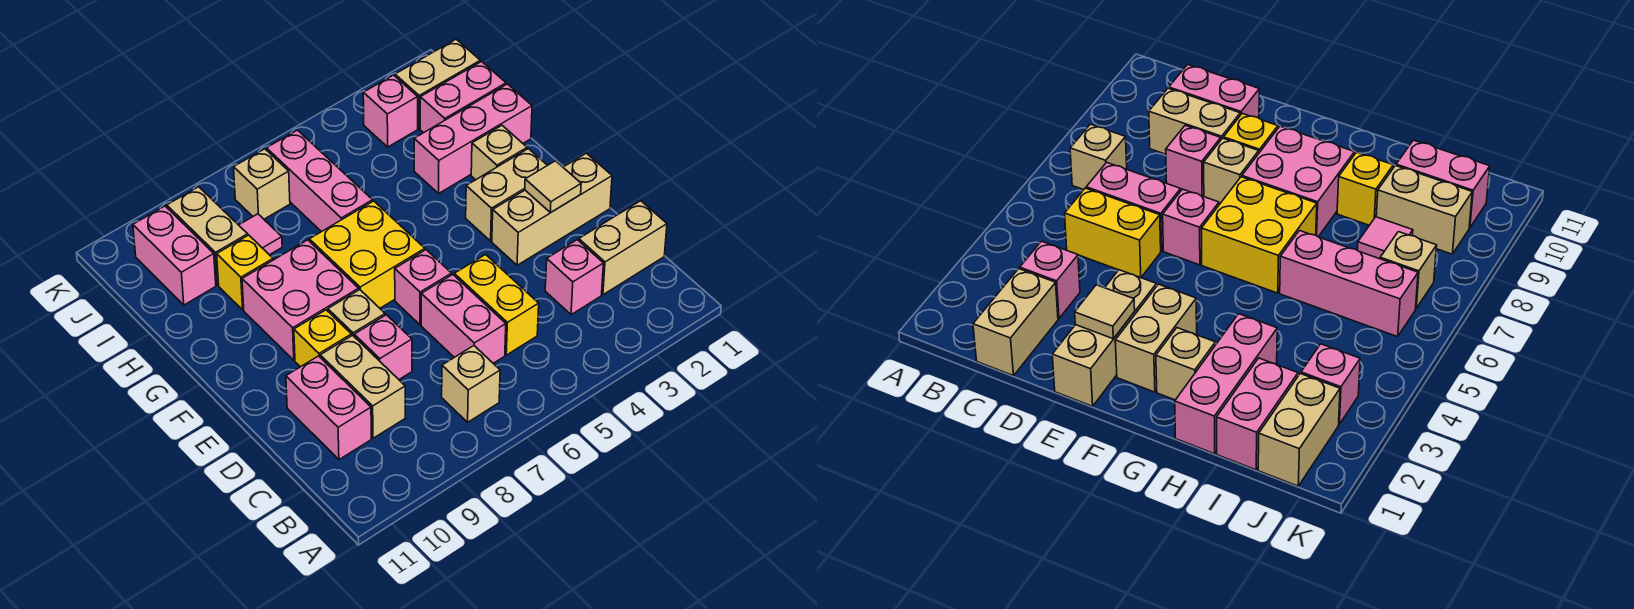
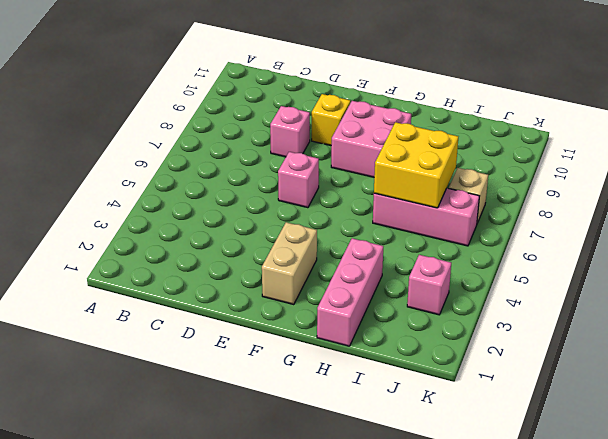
yellow 2x2 brick [374,122,458,208] -> yellow 2x2 brick moved to [309,201,425,308]
none -> tan 1x1 brick [442,346,500,422]
none -> tan 1x2 brick [579,201,667,295]
none -> pink 1x1 brick [545,240,603,315]

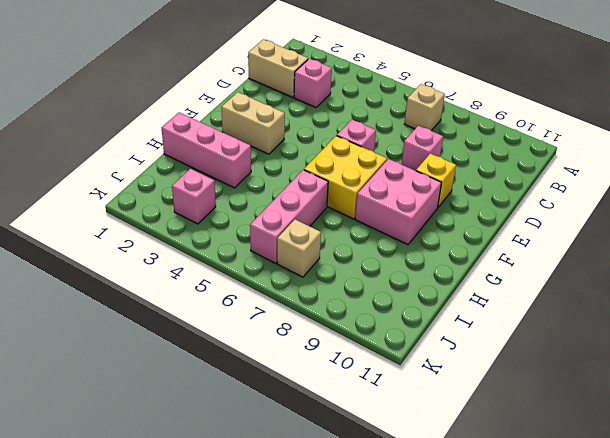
none -> yellow 1x2 brick [454,255,539,355]
none -> pink 1x2 brick [421,275,506,363]
none -> tan 1x2 brick [320,335,405,438]

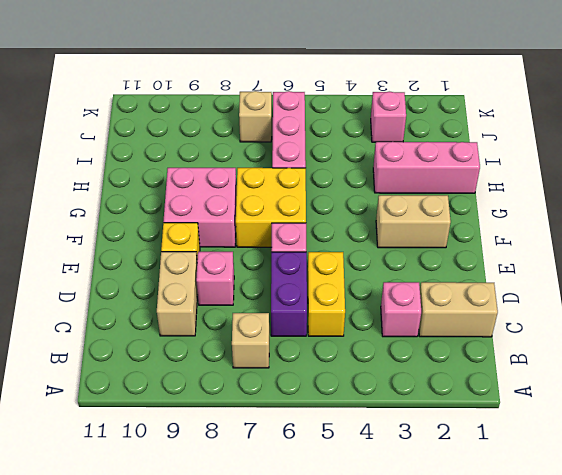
purple 1x2 brick [271,252,307,336] -> pink 1x2 brick [421,275,506,363]
none -> pink 1x2 brick [286,356,371,460]
none -> tan 1x3 brick [492,153,612,265]
none -> tan 1x1 brick [328,290,385,336]

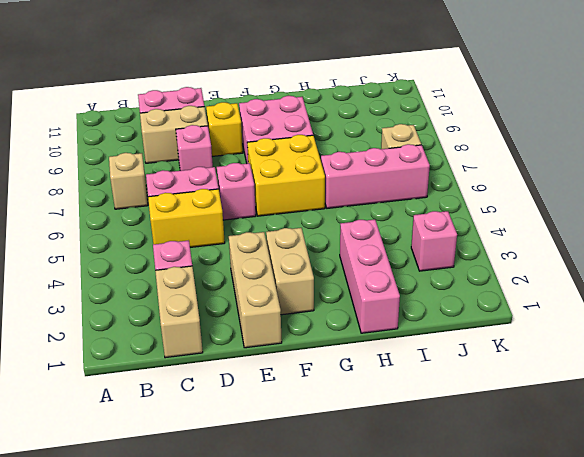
none -> tan 1x1 brick [328,290,385,336]
none -> tan 1x1 brick [471,126,527,180]
none -> yellow 1x1 brick [217,235,273,310]

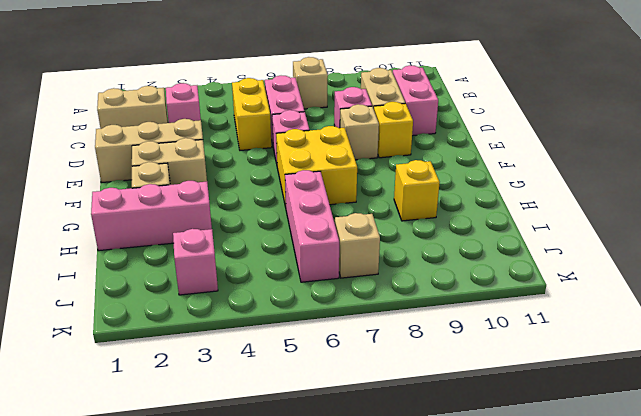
none -> pink 2x2 brick [242,240,359,360]
none -> pink 1x2 brick [420,62,506,133]
none -> pink 1x1 tile [239,214,282,255]

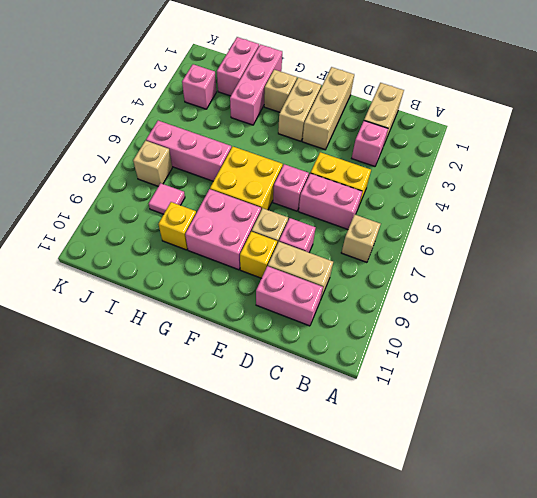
none -> tan 1x2 brick [167,187,248,285]
none -> pink 1x2 brick [133,206,216,305]
none -> tan 1x2 brick [395,39,480,129]

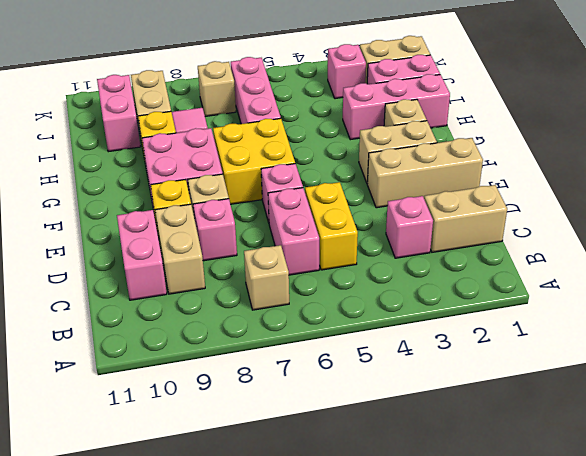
none -> tan 1x1 tile [525,161,581,213]

